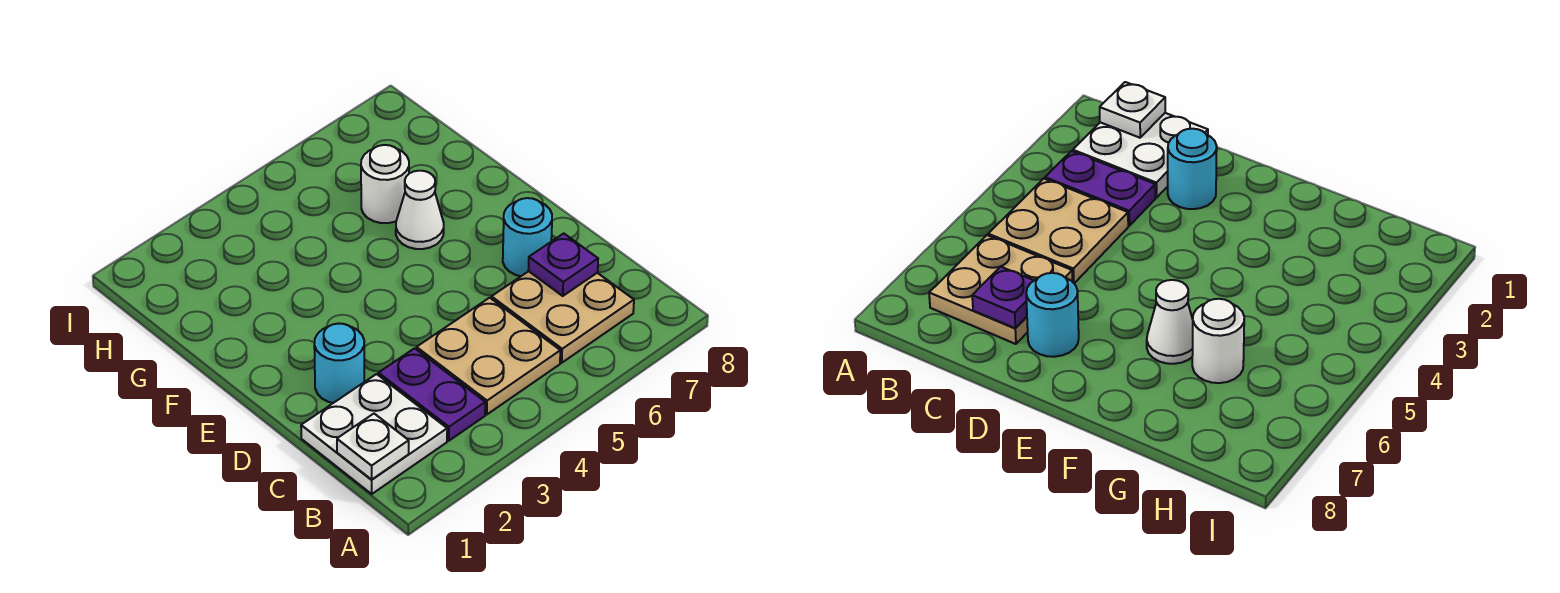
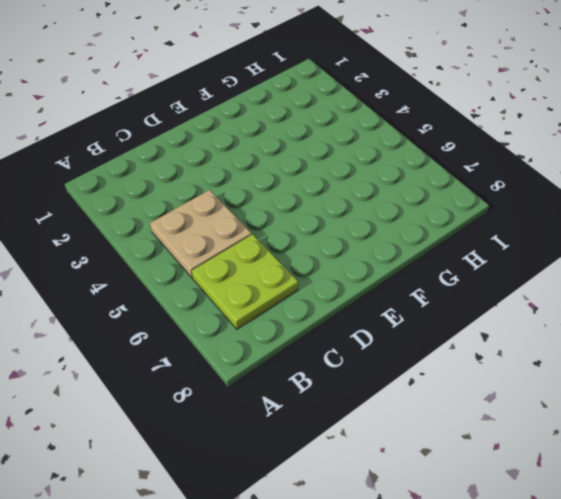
lime 2x2 plate [192,234,298,329] -> tan 2x2 plate [491,271,634,363]
none -> white 2x2 plate [301,374,447,494]
none -> purple 1x2 plate [378,348,485,441]

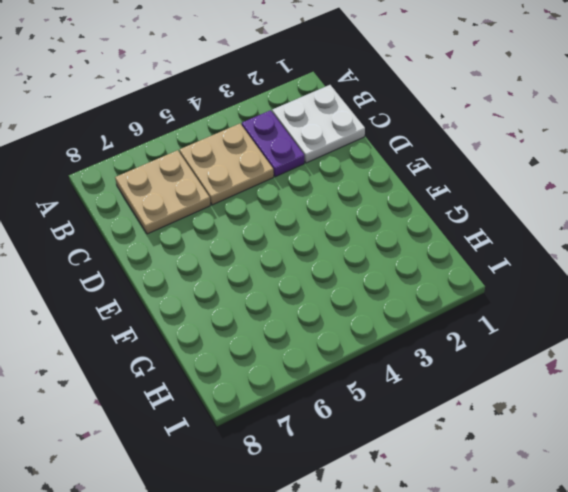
none -> cyan 1x1 round brick [314,323,364,403]
none -> cyan 1x1 round brick [503,198,552,276]

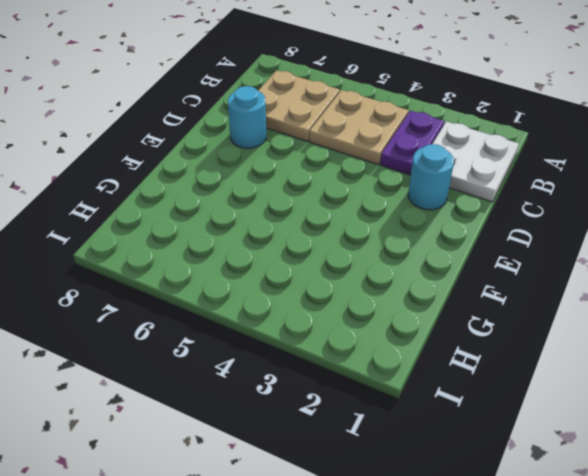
none -> white 1x1 cone [396,171,444,249]
none -> white 1x1 round brick [361,145,409,223]

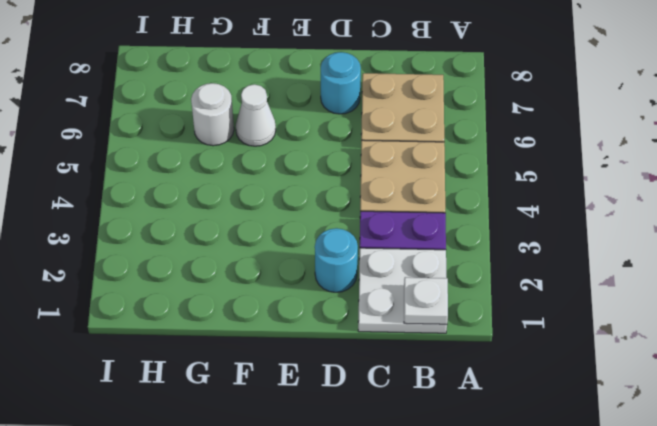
none -> purple 1x1 plate [528,233,598,296]

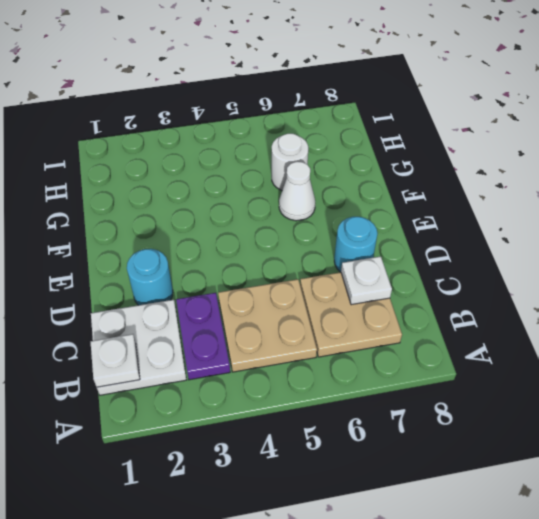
white 1x1 plate [341,256,392,305] -> purple 1x1 plate [528,233,598,296]

